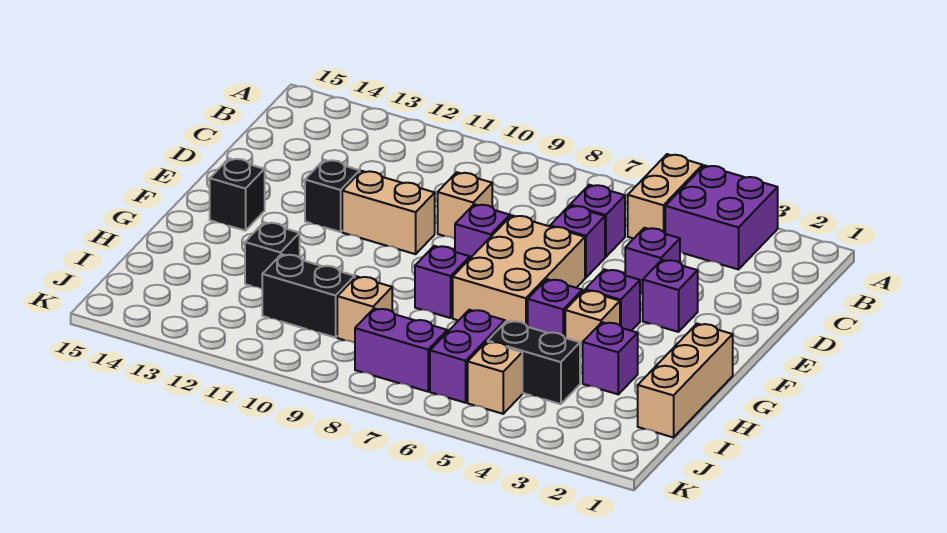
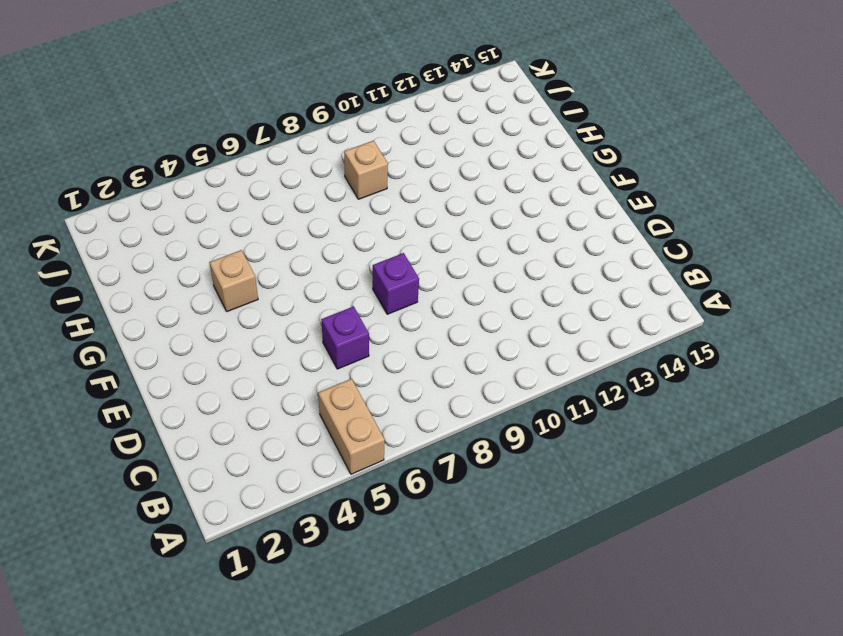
none -> purple 2x2 brick [665,165,778,269]
none -> purple 1x1 brick [570,185,625,257]
none -> purple 1x1 brick [625,228,680,294]

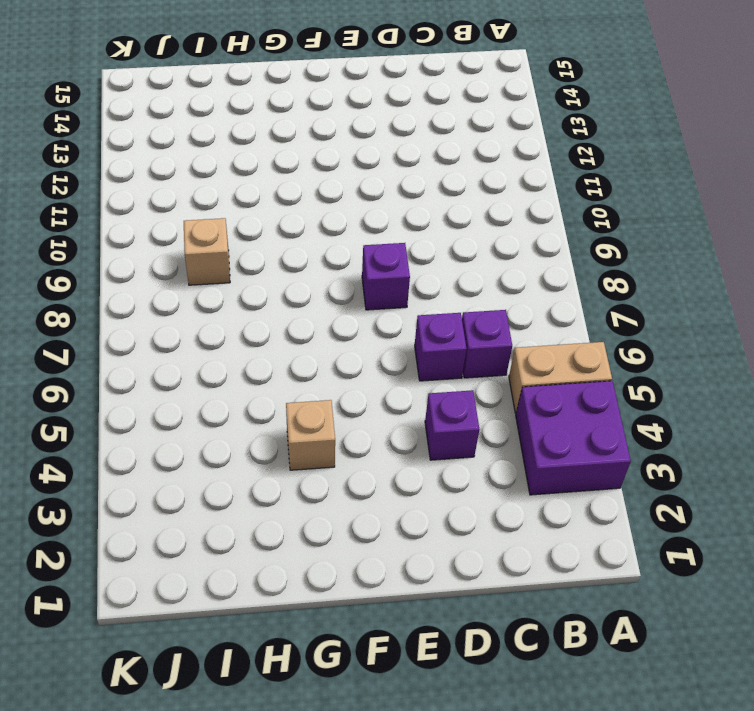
none -> tan 1x1 brick [438,172,492,239]
none -> purple 1x1 brick [643,260,698,332]
none -> tan 2x3 brick [453,215,585,327]

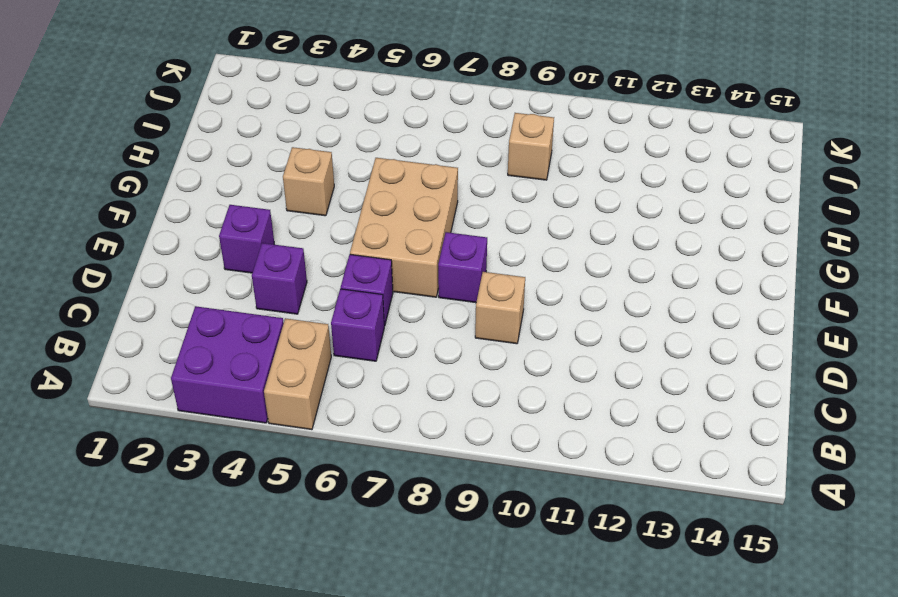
none -> tan 1x2 brick [342,171,435,254]
none -> black 1x1 brick [305,160,360,232]
none -> purple 1x1 brick [585,269,640,331]

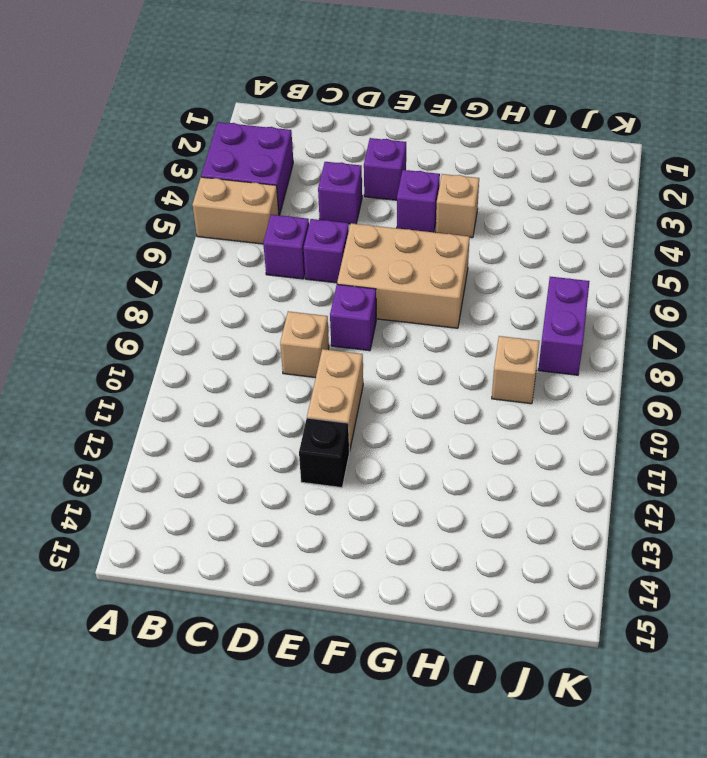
none -> black 1x1 brick [210,158,265,231]
none -> tan 1x3 brick [638,324,733,437]
none -> purple 1x1 brick [528,279,582,338]

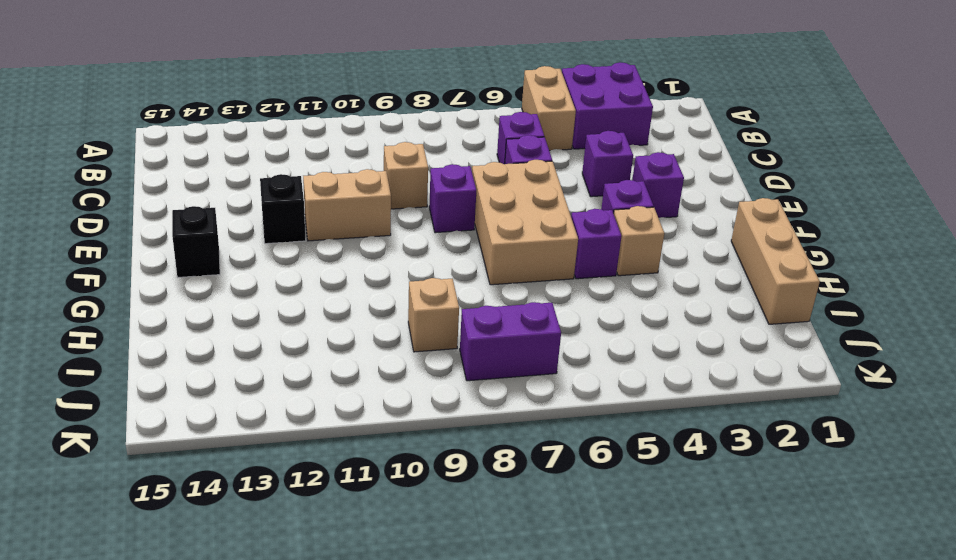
none -> purple 1x1 brick [415,246,470,318]
none -> purple 1x1 brick [583,322,638,394]
none -> black 1x1 brick [245,222,300,289]

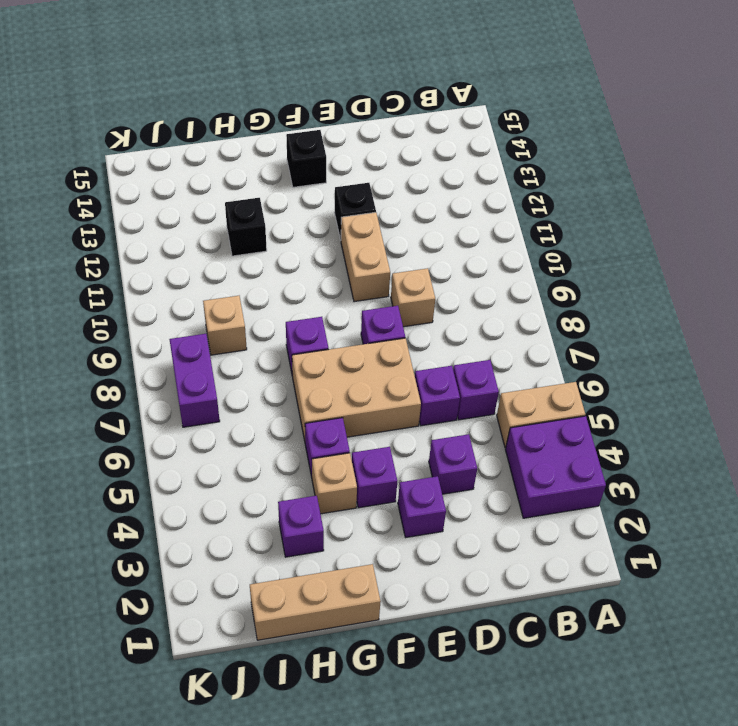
none -> black 1x2 brick [488,321,580,404]
none -> purple 1x2 brick [430,310,505,403]
none -> black 1x2 brick [262,254,355,338]

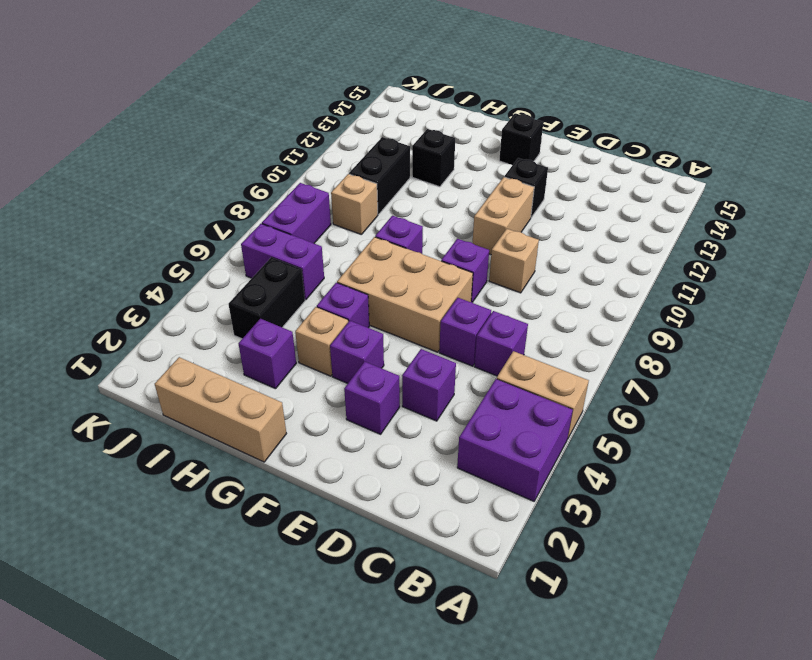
none -> tan 1x1 brick [468,342,522,414]

